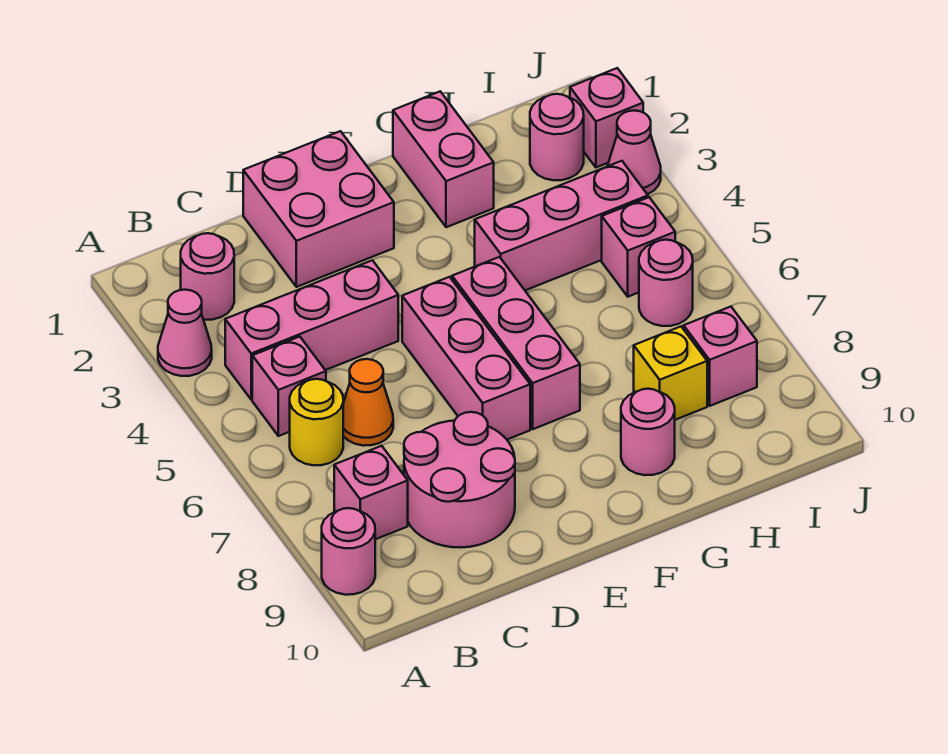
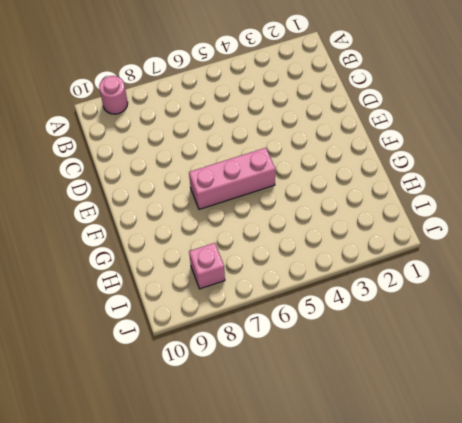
none -> pink 1x1 cone [158,290,212,376]
none -> pink 1x1 round brick [181,233,234,320]
none -> pink 1x3 brick [225,260,398,400]

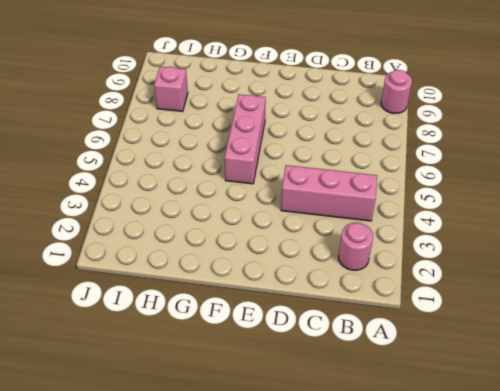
none -> pink 1x1 cone [158,290,212,376]
none -> pink 1x1 brick [252,337,326,436]
none -> yellow 1x1 round brick [290,379,343,465]

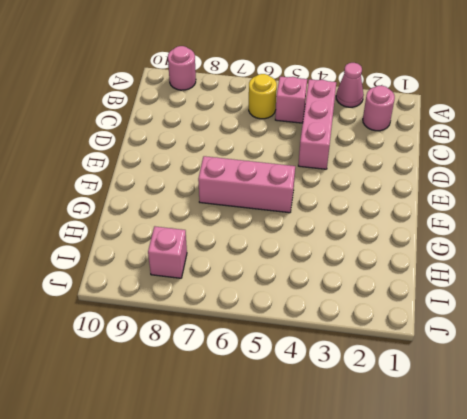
none -> pink 1x1 brick [334,446,408,539]
none -> orange 1x1 cone [343,359,393,446]
none -> pink 2x2 round brick [404,412,515,548]

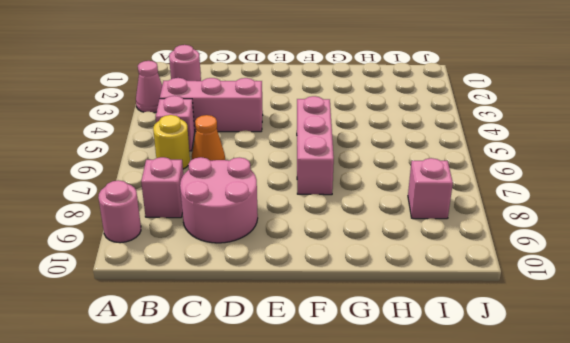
none -> pink 2x2 brick [243,131,394,287]
none -> pink 1x3 brick [402,277,530,439]
none -> pink 1x2 brick [393,91,494,227]

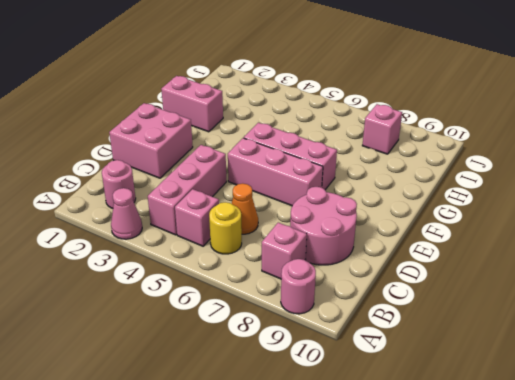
none -> pink 1x3 brick [475,161,648,290]
none -> pink 1x1 round brick [621,389,675,475]
none -> yellow 1x1 brick [634,327,707,420]

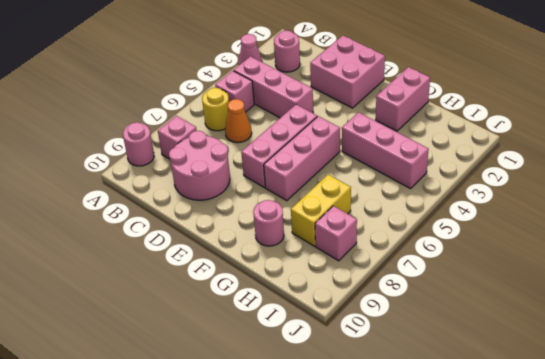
yellow 1x2 brick [291,175,351,246] -> yellow 1x1 brick [634,327,707,420]
none -> pink 1x1 round brick [530,94,584,180]
none -> pink 1x1 brick [602,197,675,297]
none -> pink 1x1 round brick [639,240,693,326]

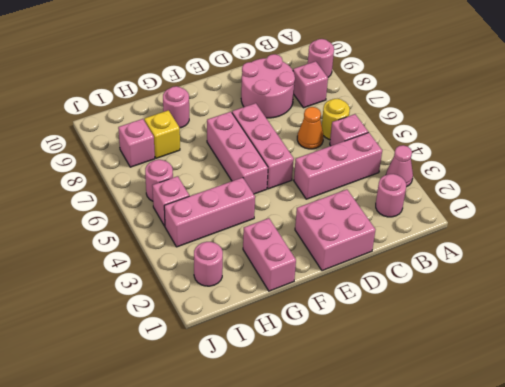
none -> pink 1x1 brick [570,68,643,167]
none -> pink 1x1 cone [608,110,661,194]

